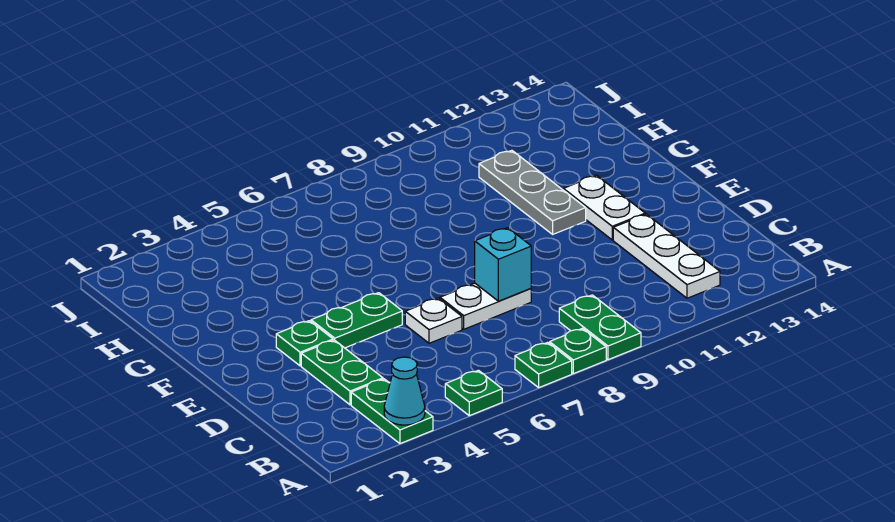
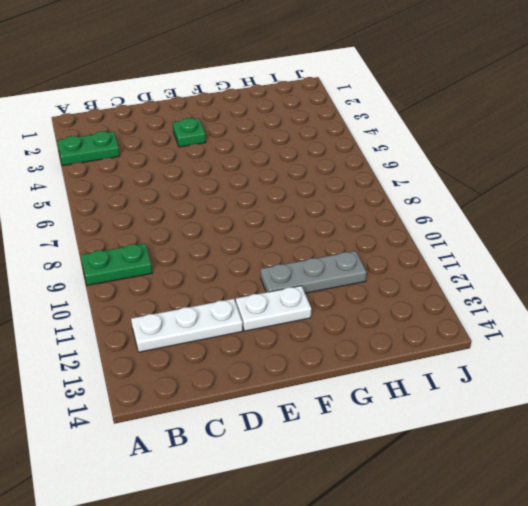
none -> green 1x1 plate [445,370,502,416]
none -> green 1x1 plate [515,342,572,388]
none -> green 1x1 plate [550,328,606,374]

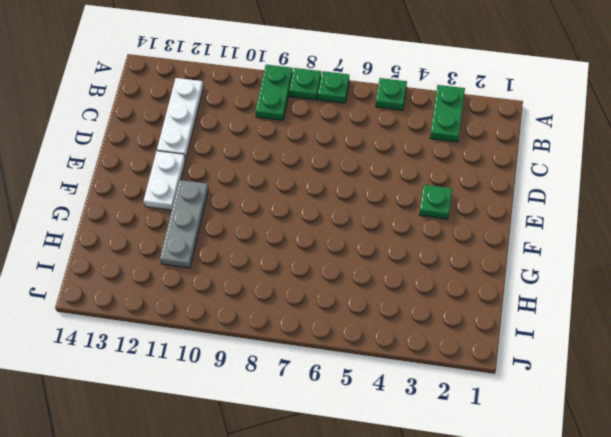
none -> green 1x2 plate [301,340,383,405]
none -> white 1x1 plate [405,298,462,343]
none -> white 1x2 plate [440,283,531,329]

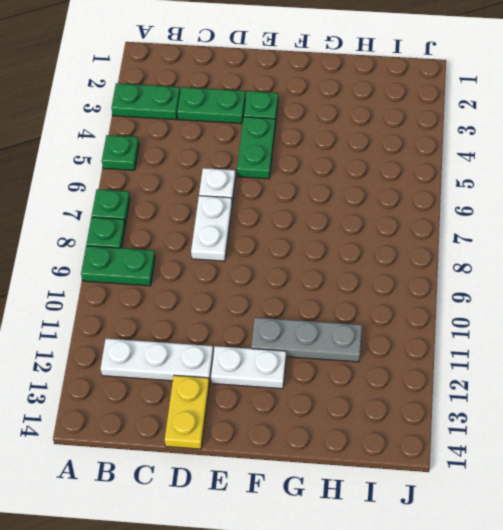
yellow 1x2 plate [165,375,209,449] -> none
none -> cyan 1x1 cone [384,357,425,425]
none -> cyan 1x1 brick [475,228,531,301]

